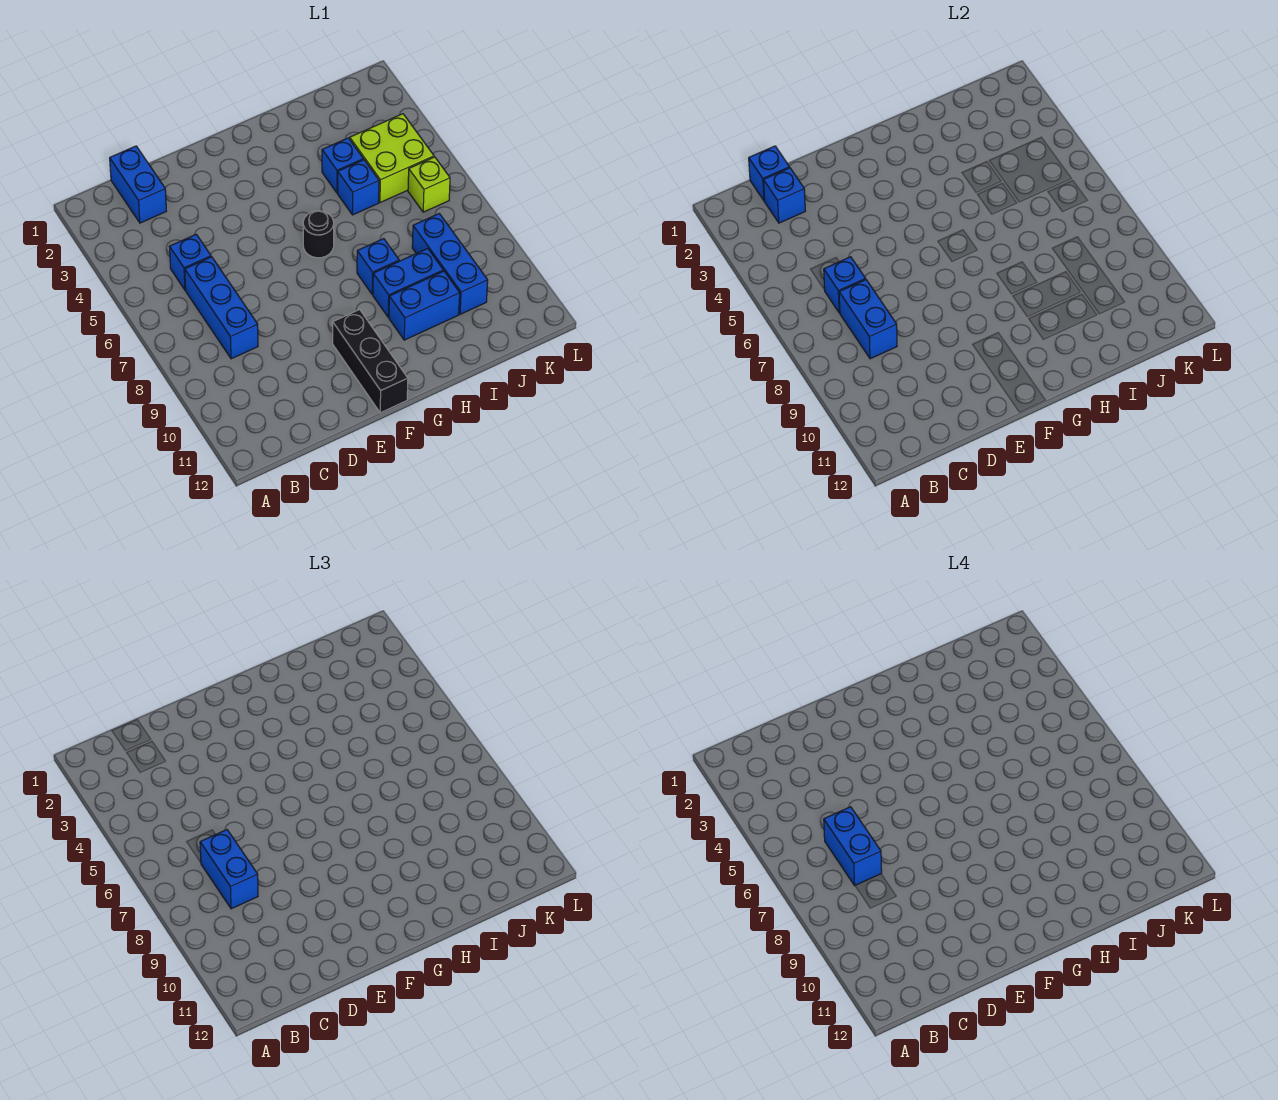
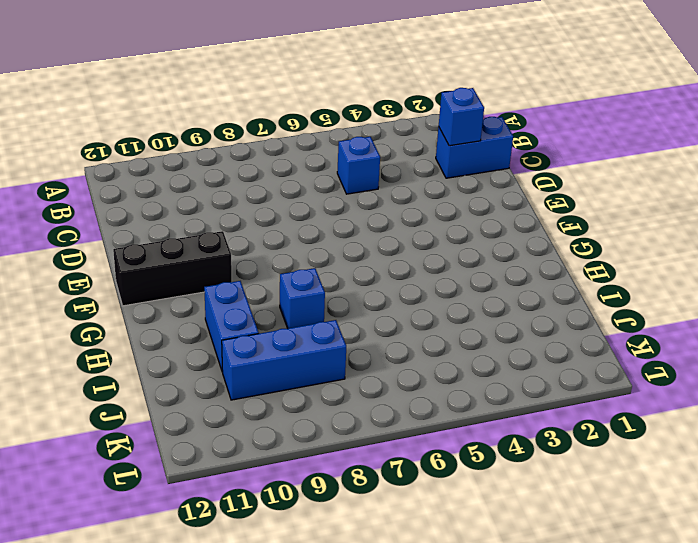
none -> blue 1x3 brick [185,257,258,359]
none -> black 1x1 round brick [303,211,334,258]
none -> blue 1x2 brick [373,248,443,317]

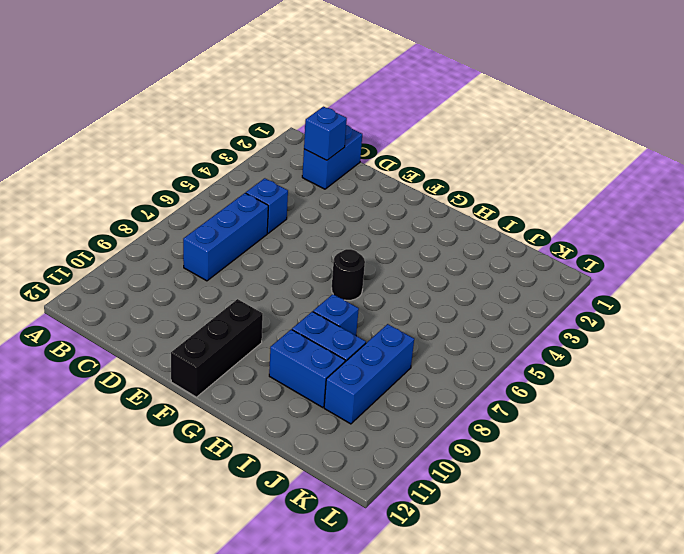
none -> blue 1x1 brick [322,138,363,193]
none -> blue 1x1 brick [338,160,379,215]
none -> lime 2x2 brick [350,114,434,203]

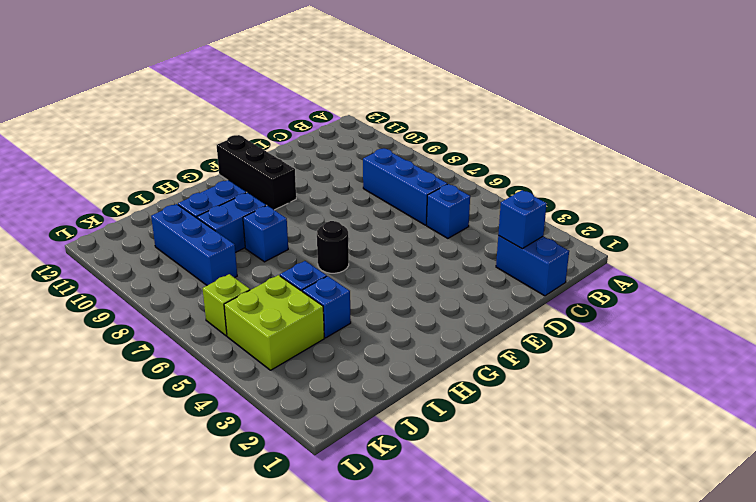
none -> blue 1x1 brick [749,146,789,201]
none -> blue 1x1 brick [824,257,866,313]
none -> blue 1x2 brick [839,280,897,359]

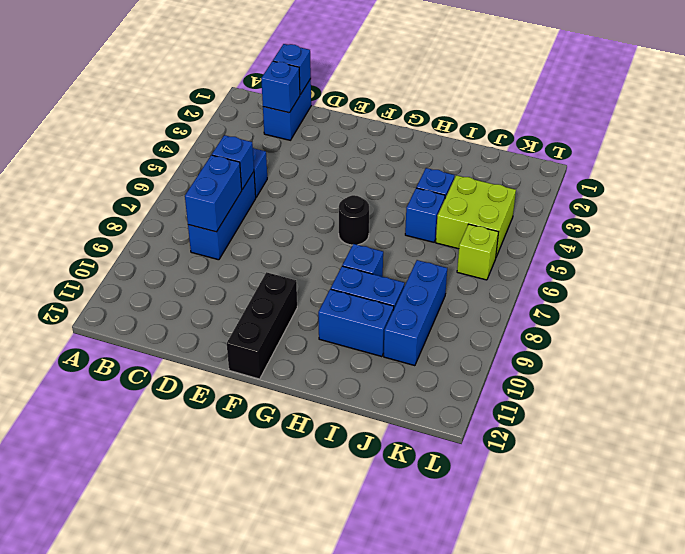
none -> blue 1x2 brick [200,830,258,909]
none -> blue 1x2 brick [824,807,882,885]

